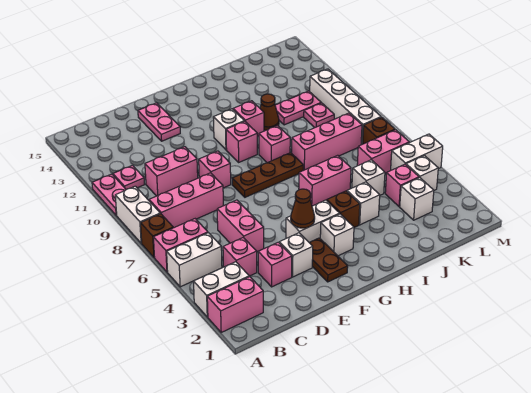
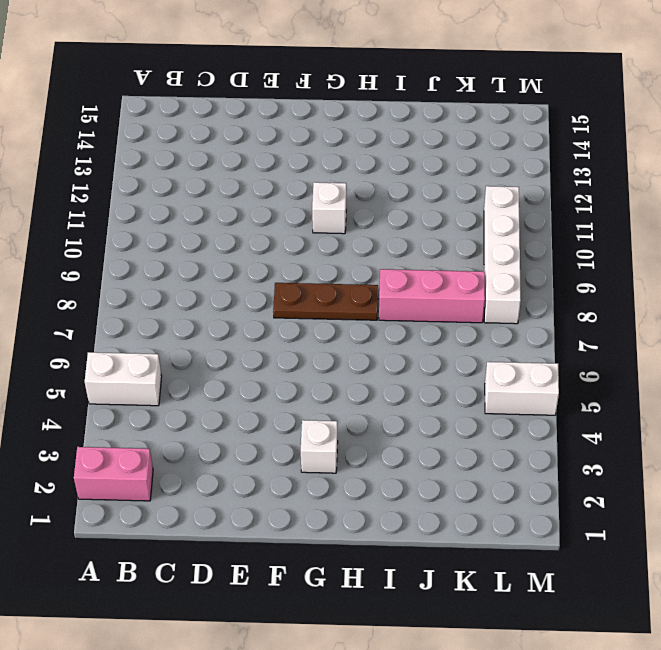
none -> white 1x2 brick [194,262,249,317]
none -> pink 1x2 brick [153,219,208,272]
none -> brown 1x1 brick [141,214,173,258]
none -> white 1x2 brick [115,186,160,243]

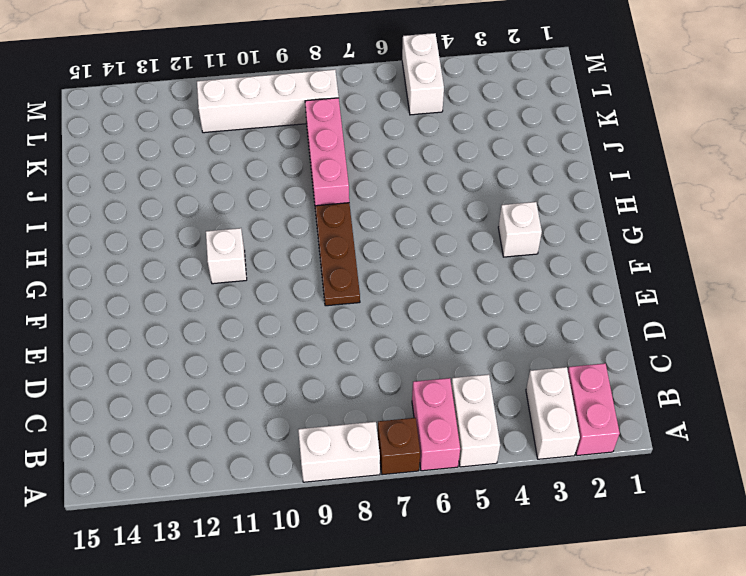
none -> pink 1x2 plate [92,174,126,215]
none -> pink 1x3 brick [149,173,223,228]
none -> pink 1x1 plate [113,165,145,190]
none -> pink 1x1 brick [223,238,257,276]

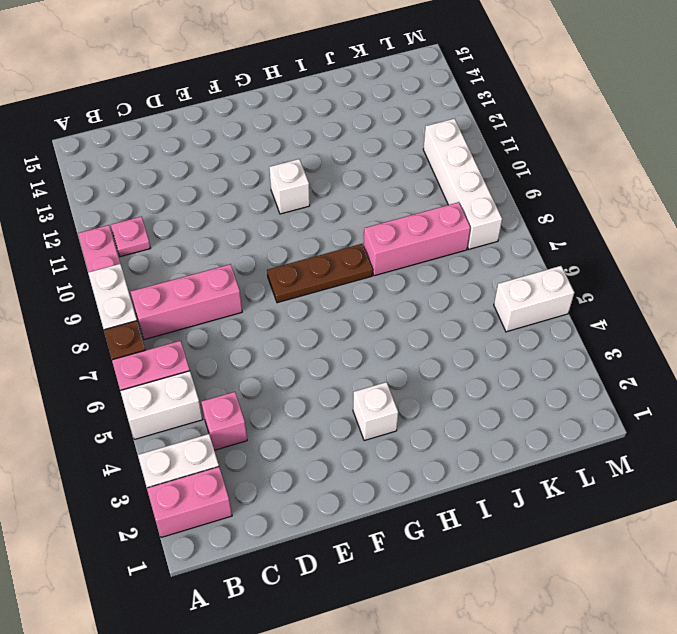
none -> pink 1x2 brick [145,147,198,196]
none -> pink 1x1 brick [258,242,292,287]
none -> pink 1x2 brick [217,200,264,252]
none -> white 1x1 brick [279,233,313,277]

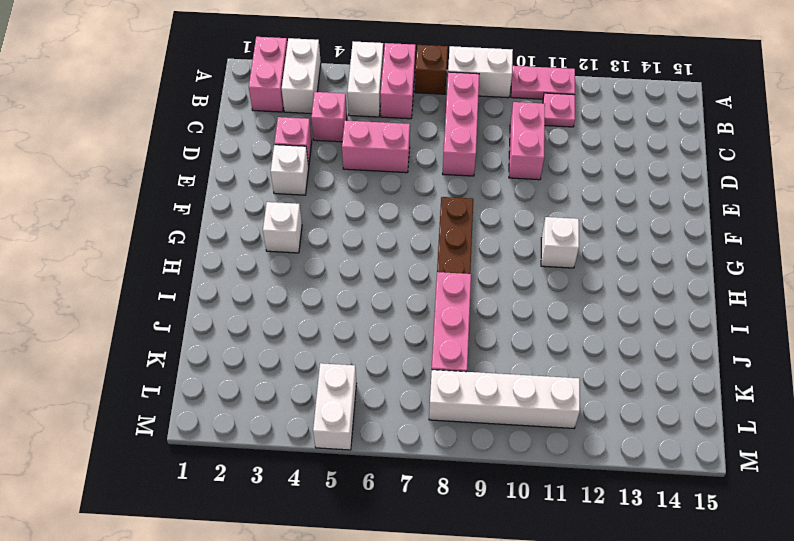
none -> pink 1x1 brick [199,151,231,188]
none -> pink 1x2 plate [138,103,180,141]
none -> brown 1x2 plate [309,238,348,282]
none -> white 1x2 brick [286,200,340,242]

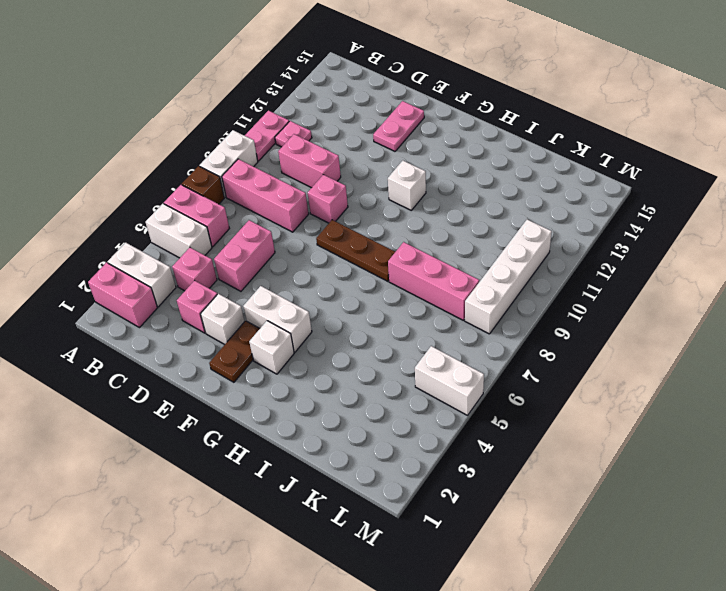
none -> pink 1x1 brick [226,121,257,162]
none -> brown 1x1 brick [327,191,360,227]
none -> pink 1x2 brick [299,155,351,206]
none -> pink 1x1 brick [259,126,290,163]

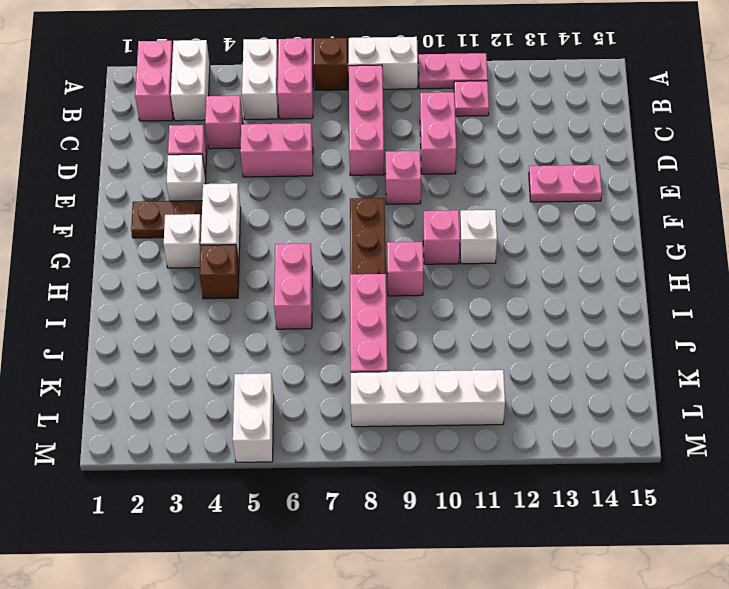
none -> pink 1x1 brick [233,101,264,136]
none -> white 1x1 brick [347,182,380,225]
none -> brown 1x1 cone [260,94,279,130]
none -> white 1x1 brick [352,160,385,195]

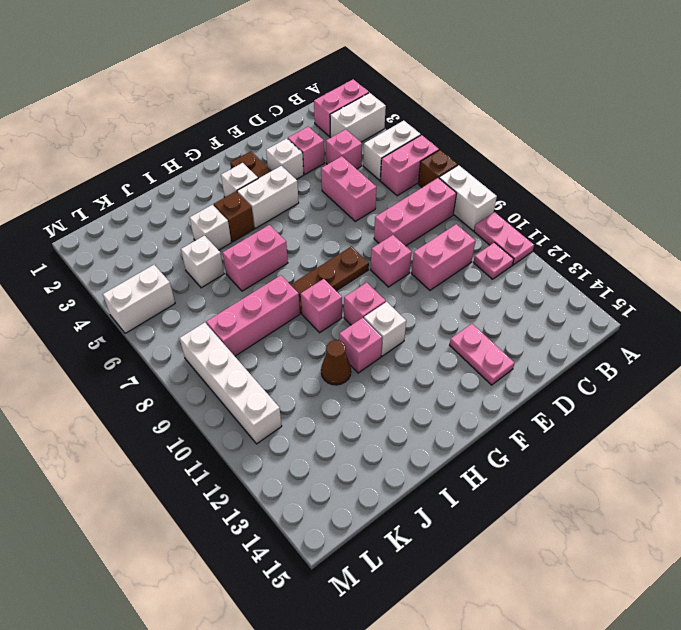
none -> pink 1x2 plate [275,91,321,125]
none -> white 1x1 brick [400,178,434,220]
none -> pink 1x1 brick [385,164,419,207]
none -> pink 1x2 brick [357,130,409,173]

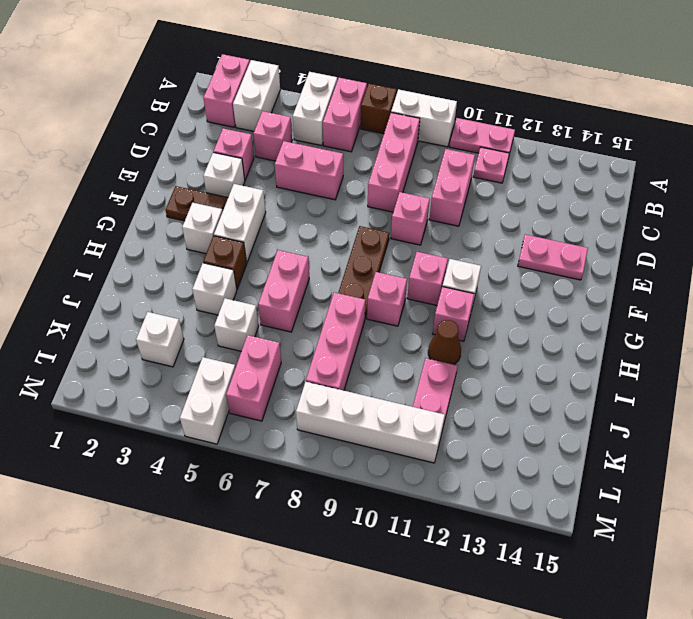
none -> pink 1x1 brick [385,164,419,207]
none -> pink 1x1 plate [304,103,334,128]
none -> white 1x1 brick [406,156,438,190]
none -> brown 1x1 brick [363,117,395,144]

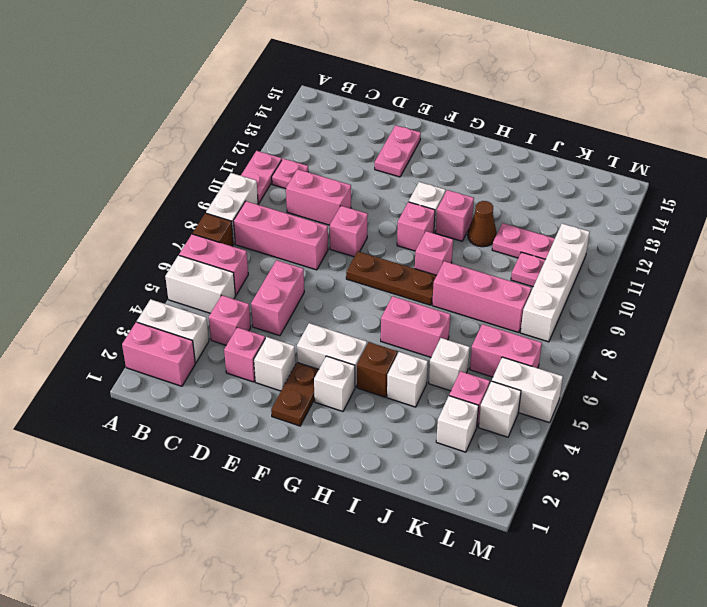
none -> brown 1x1 brick [363,117,395,144]
none -> brown 1x1 cone [291,189,315,228]

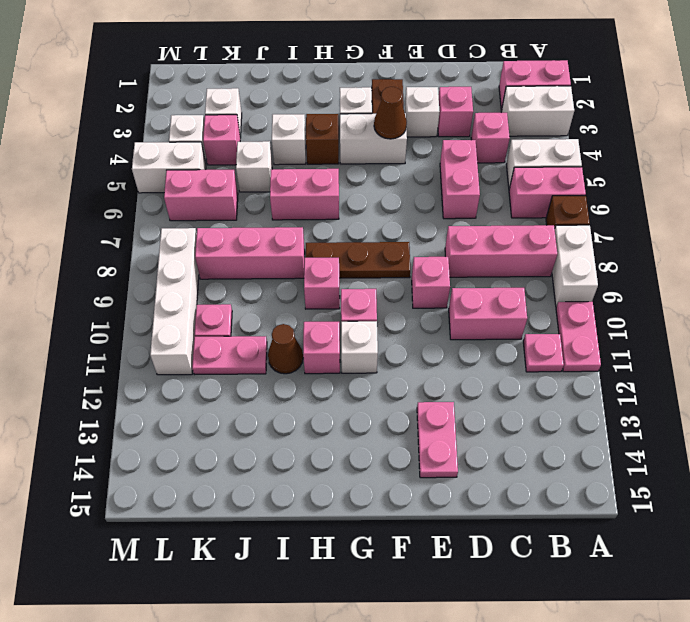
none -> brown 1x1 brick [363,117,395,144]

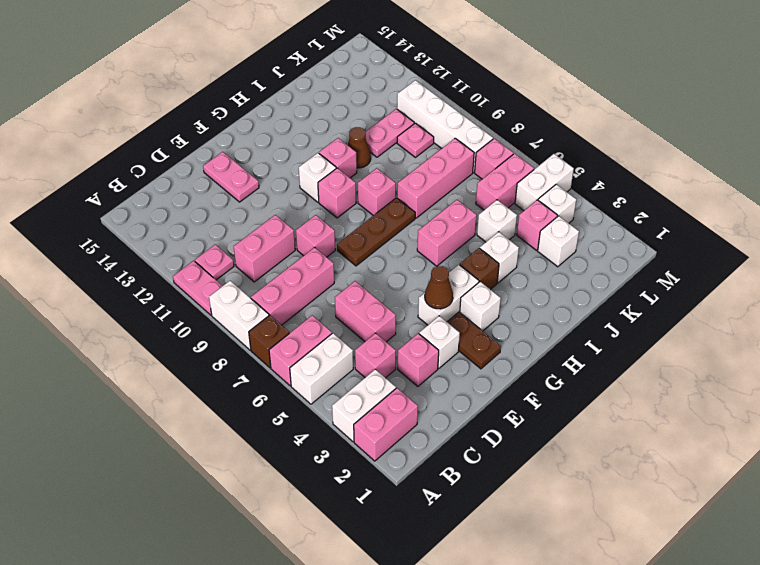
pink 1x1 brick [475,139,513,179] -> brown 1x1 brick [363,117,395,144]

